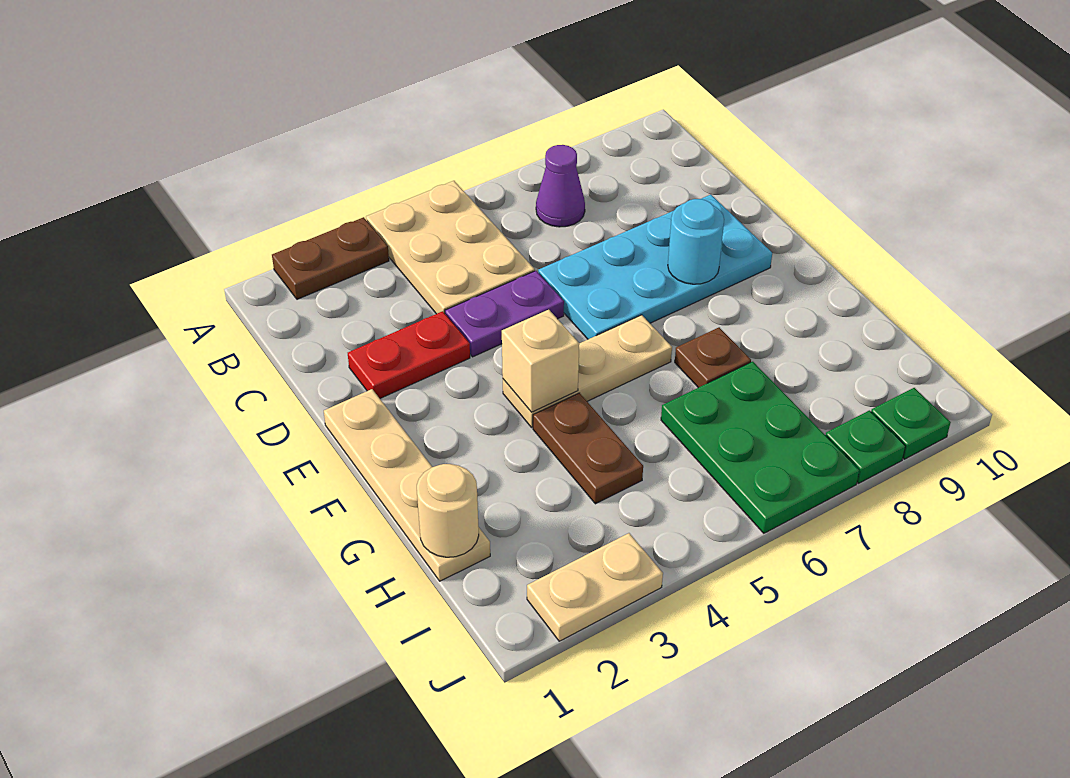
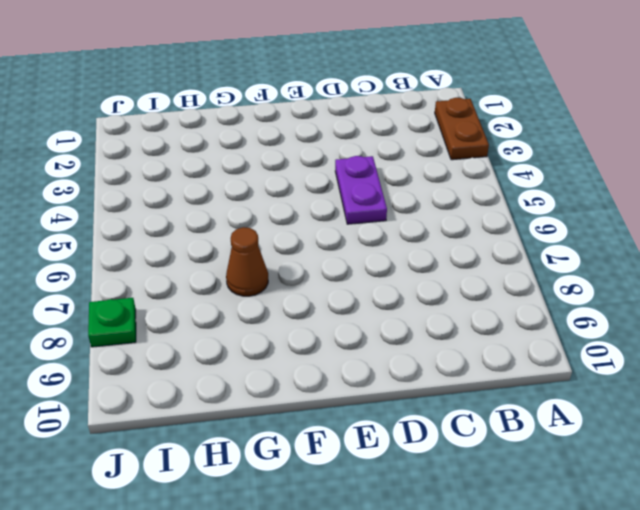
brown 1x1 cone [226,227,268,296] -> brown 1x1 plate [675,327,751,388]
none -> tan 2x3 plate [366,181,535,314]
none -> purple 1x1 cone [536,145,585,227]
none -> red 1x2 plate [348,311,470,398]

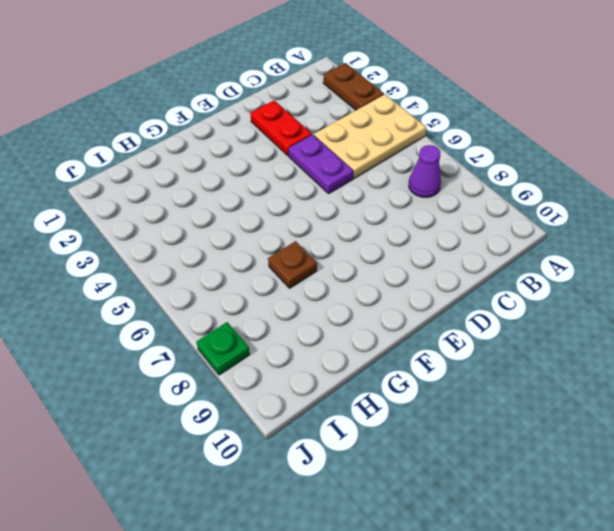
none -> cyan 2x4 plate [538,194,772,339]
none -> tan 1x4 plate [324,389,490,581]
none -> tan 1x3 plate [503,315,672,427]

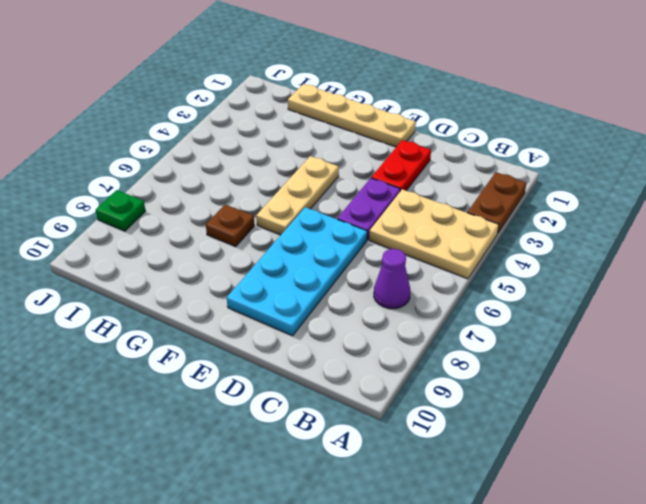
none -> brown 1x2 plate [533,393,643,504]
none -> green 2x3 plate [661,362,859,533]
none -> tan 1x2 plate [527,533,663,641]

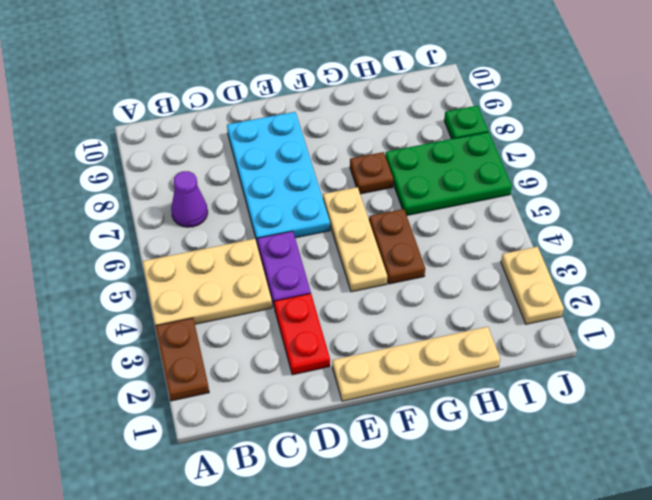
brown 1x2 plate [369,209,425,284] -> brown 1x2 plate turned to [533,393,643,504]
none -> green 1x1 plate [871,388,951,459]
none -> cyan 1x1 round brick [668,199,724,284]
none -> tan 1x1 brick [502,310,580,412]

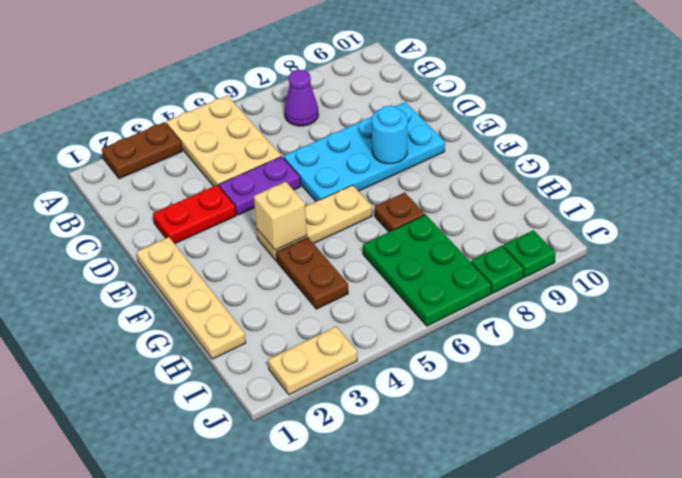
none -> tan 1x1 round brick [417,464,479,557]

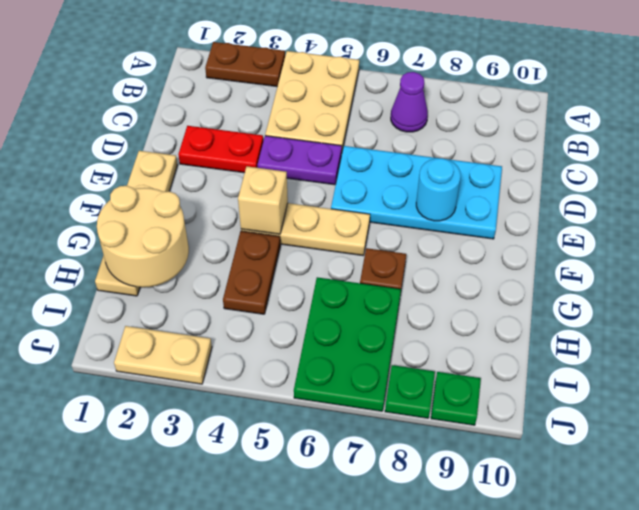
tan 2x2 round brick [97,186,189,287] -> tan 1x1 round brick [417,464,479,557]

